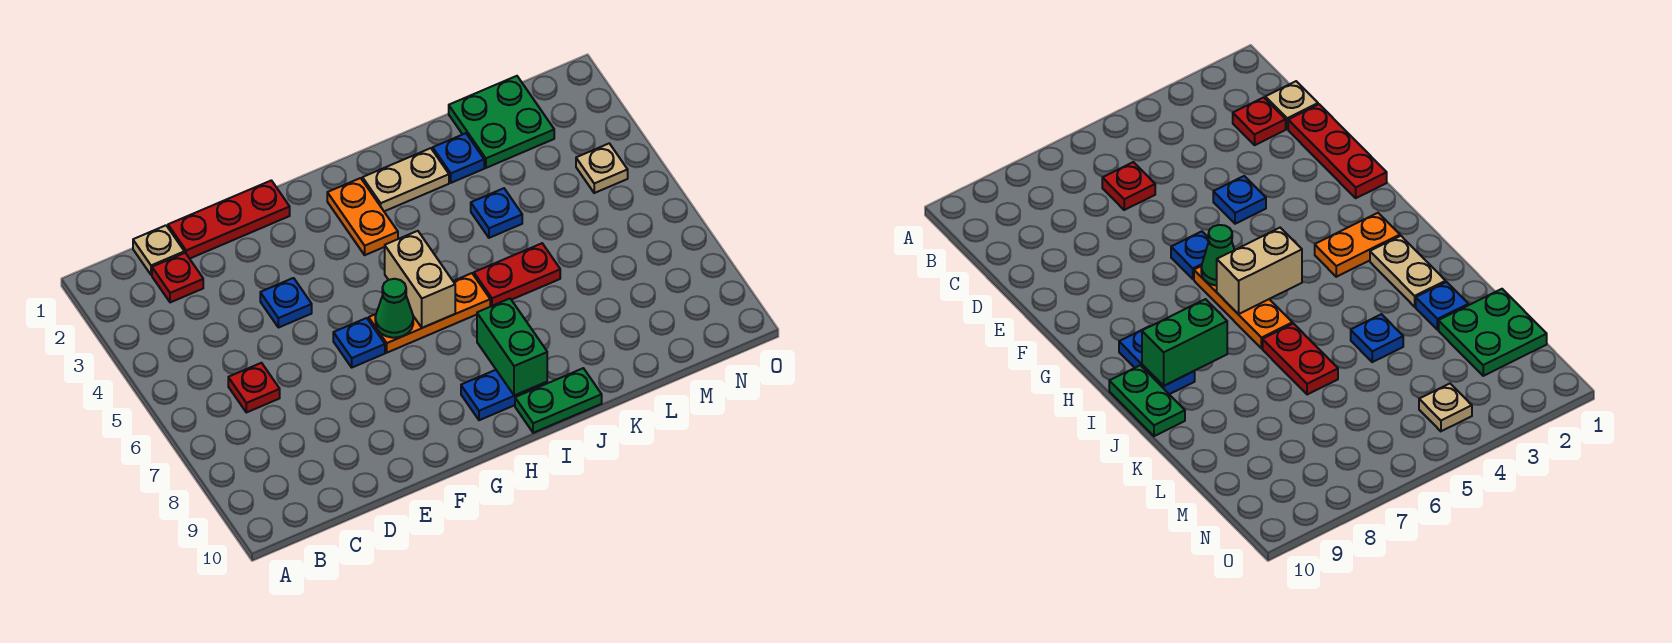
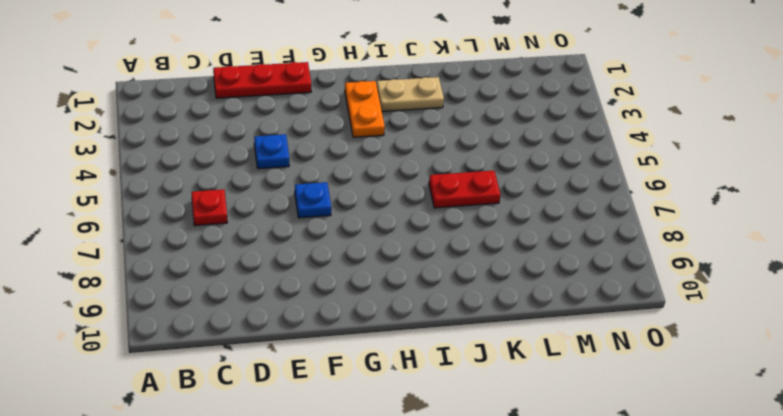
none -> tan 1x1 plate [133,225,184,275]
none -> red 1x1 plate [152,253,203,303]
none -> orange 1x3 plate [369,273,490,353]

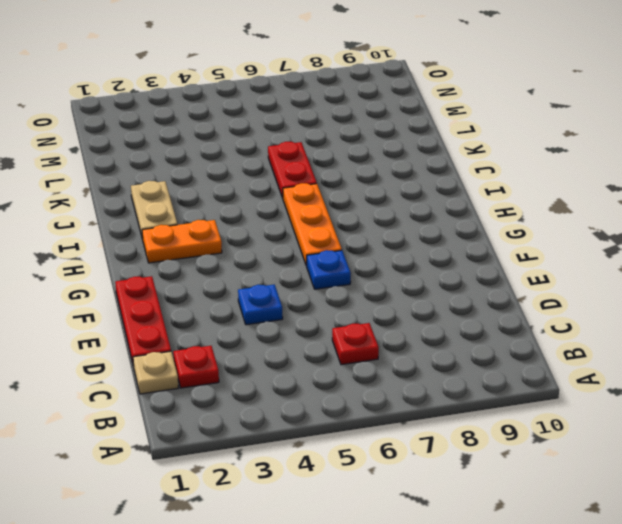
none -> blue 1x2 plate [461,370,547,420]
none -> green 1x2 plate [515,368,602,433]
none -> blue 1x1 plate [433,133,484,183]

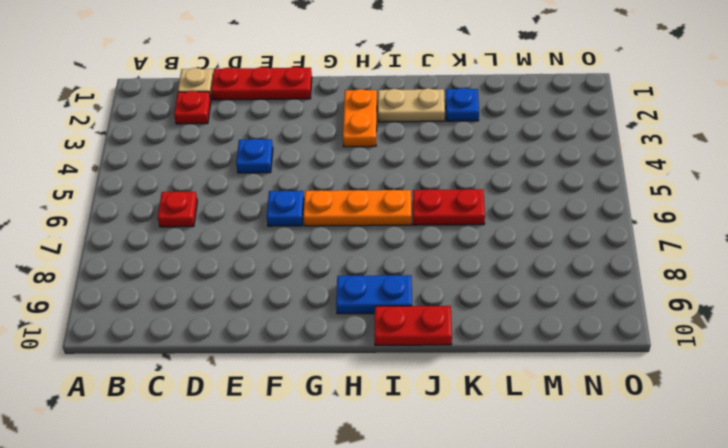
red 1x2 plate [374,306,452,345] -> green 1x2 plate [515,368,602,433]
none -> blue 1x1 plate [471,188,522,238]
none -> green 2x2 plate [449,76,554,168]
none -> tan 1x1 plate [576,143,628,193]

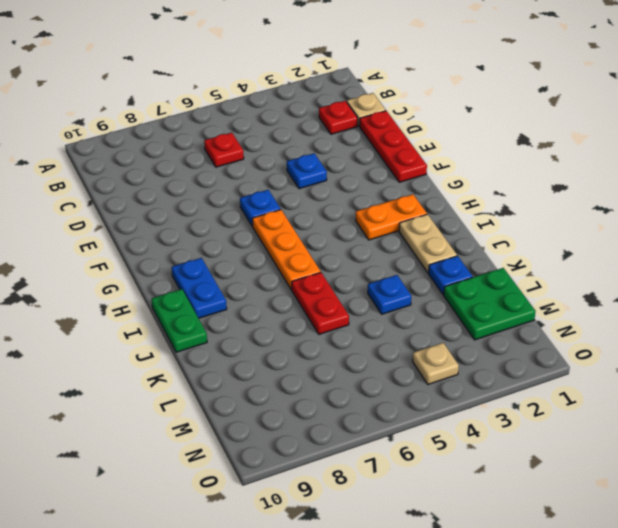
none -> green 1x1 cone [375,279,413,338]
none -> tan 1x2 brick [385,231,455,328]
none -> green 1x2 brick [477,299,547,396]

